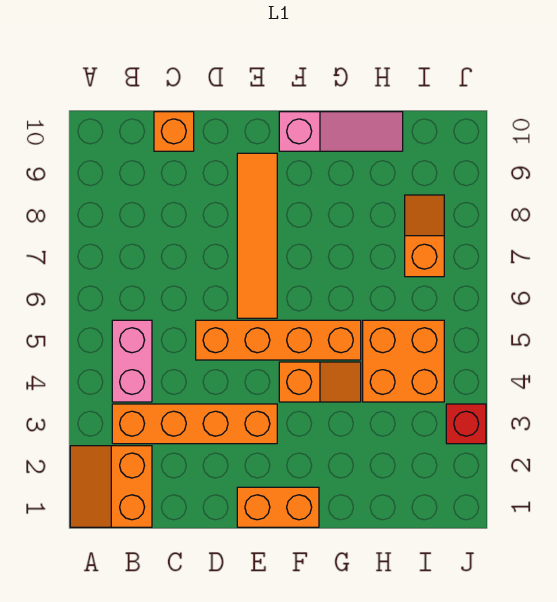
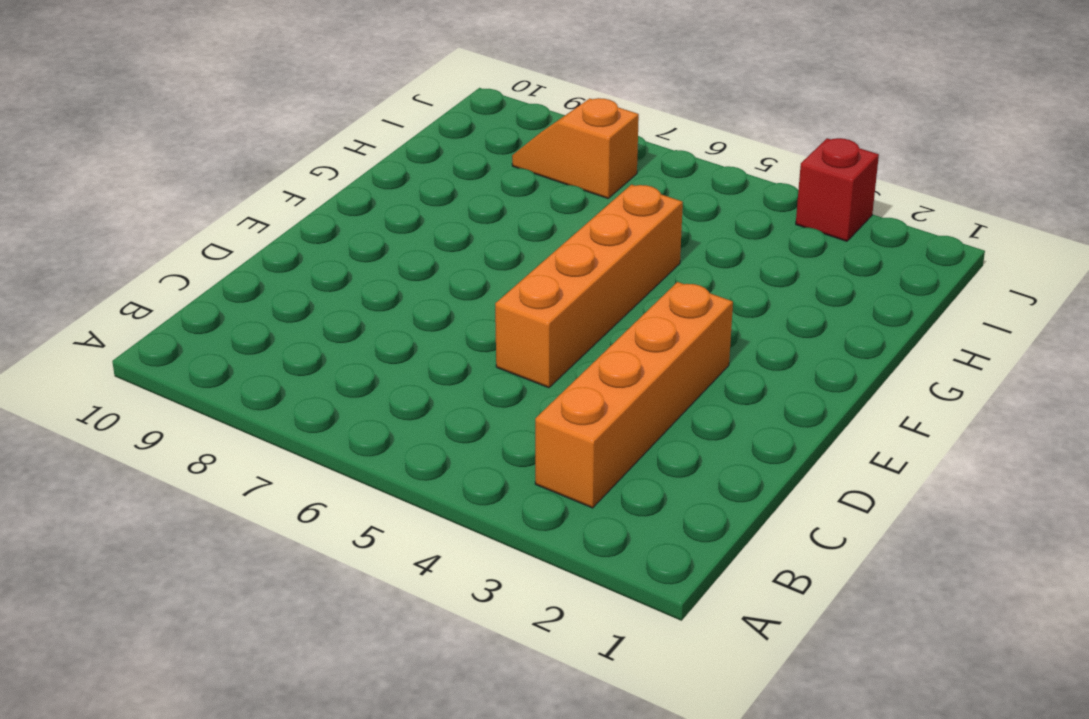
none -> orange 2x2 slope [70,446,152,527]
none -> pink 1x2 brick [112,320,152,402]
none -> orange 1x1 brick [154,112,194,151]

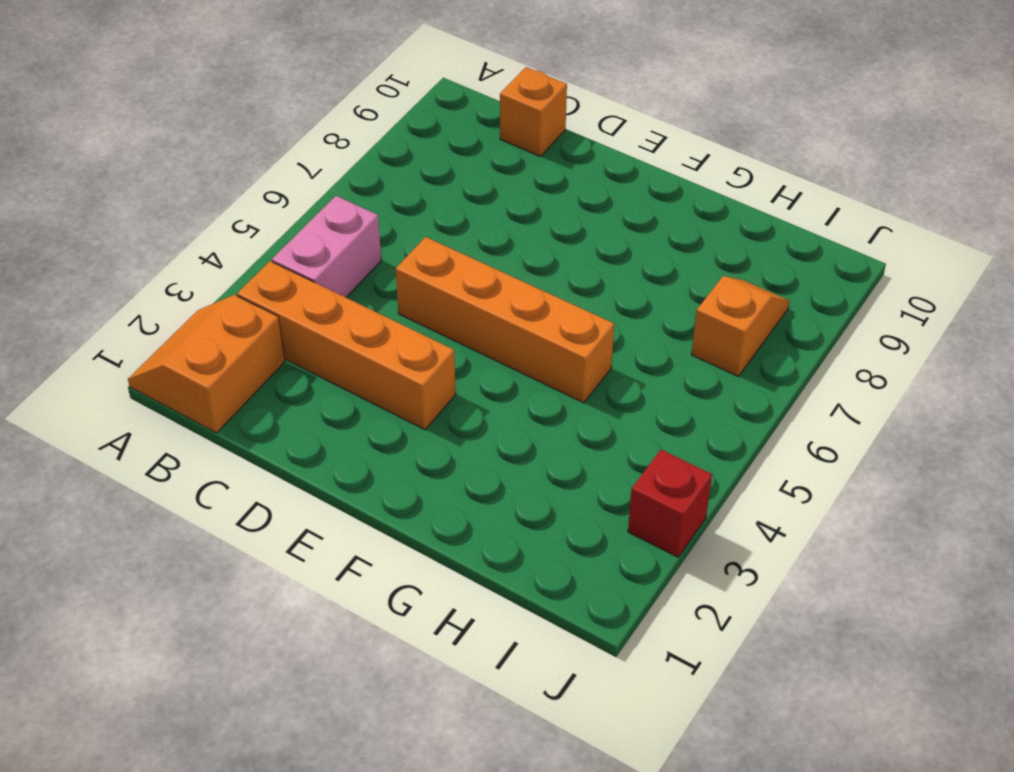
none -> orange 1x2 brick [237,487,319,527]
none -> orange 1x4 tile [237,153,277,318]
none -> orange 1x2 slope [279,362,361,402]

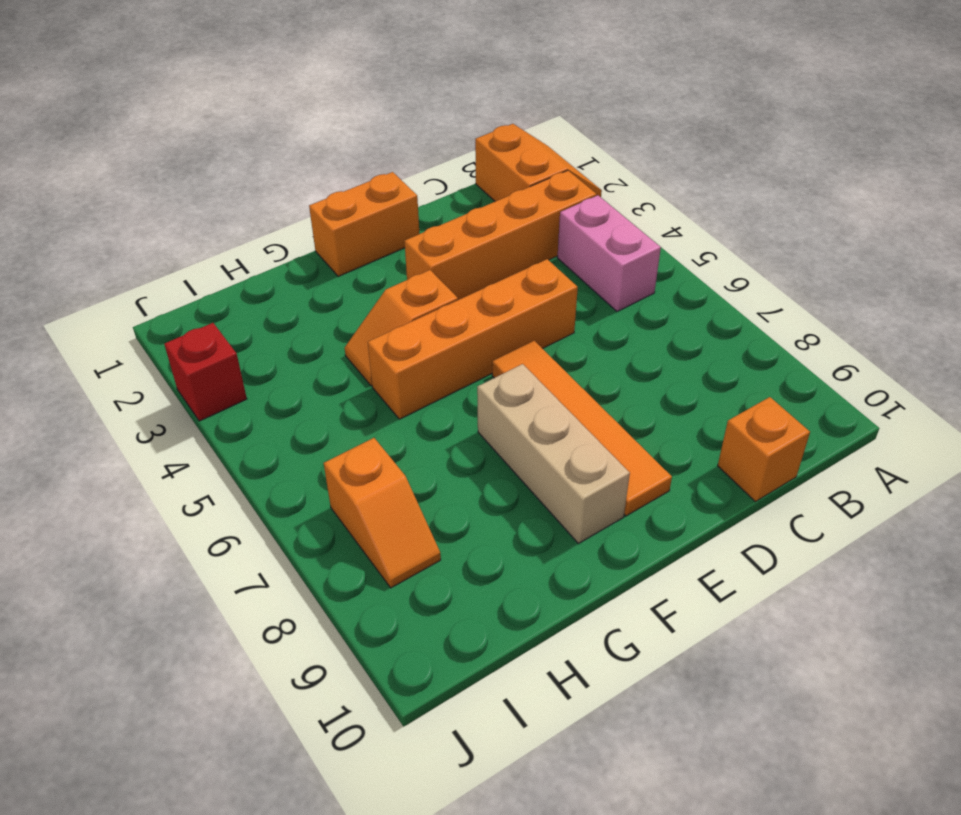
tan 1x3 brick [477,364,630,543] -> none
none -> pink 1x3 slope [279,112,403,151]
none -> orange 2x2 brick [363,320,444,402]

